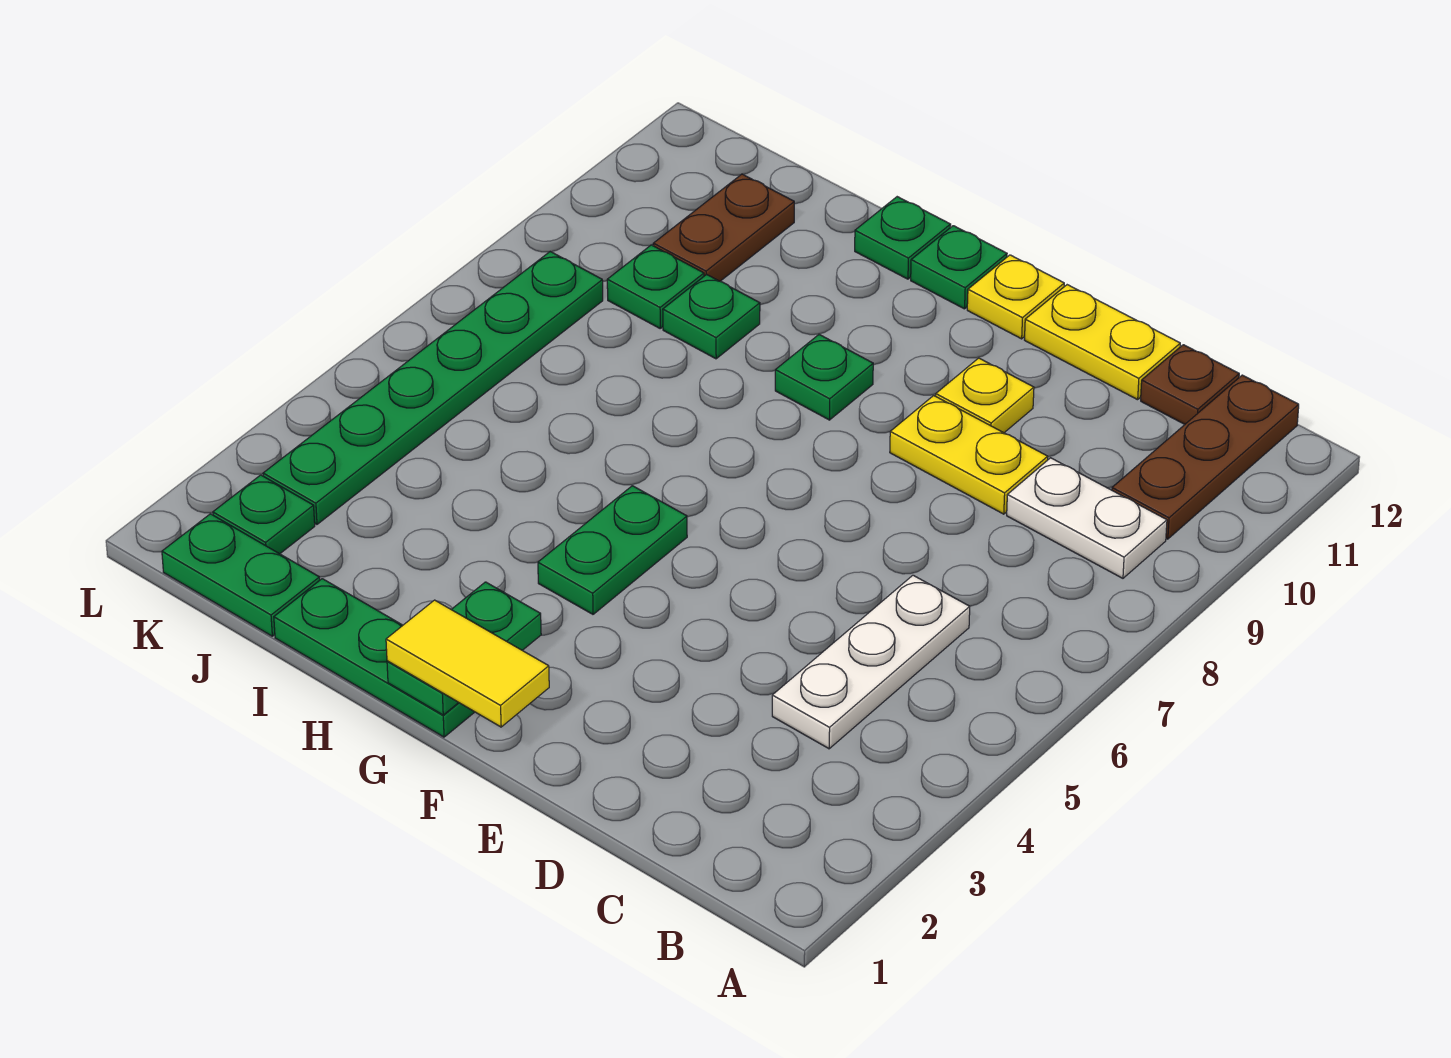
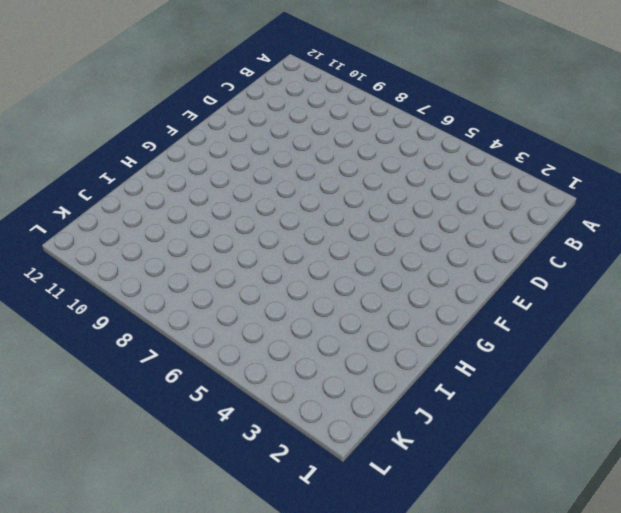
none -> white 1x2 plate [1007,458,1167,578]
none -> brown 1x3 plate [1112,375,1299,539]
none -> white 1x3 plate [772,575,970,749]

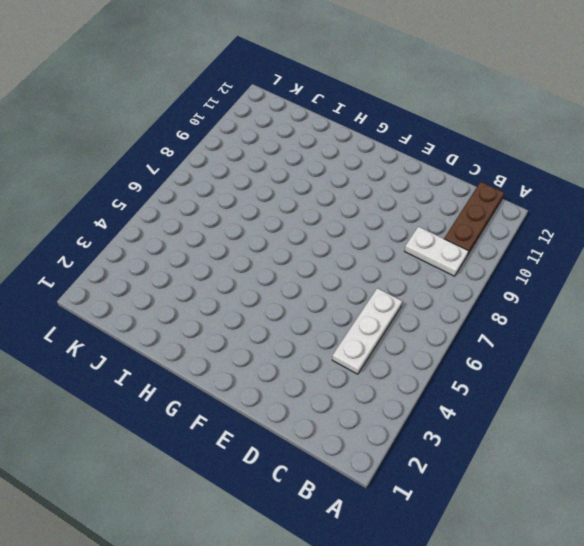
none -> brown 1x1 plate [1141,345,1239,424]
none -> yellow 1x2 plate [890,396,1048,514]
none -> yellow 1x2 plate [1025,285,1180,400]

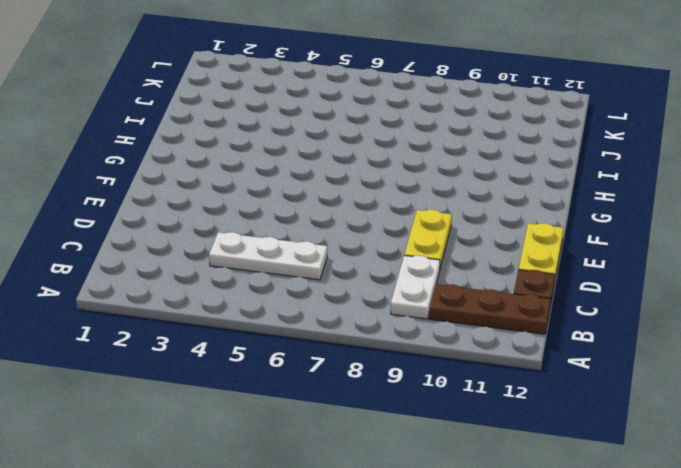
none -> yellow 1x1 plate [936,358,1034,433]
none -> yellow 1x1 plate [967,255,1064,339]
none -> green 1x3 plate [274,579,474,737]

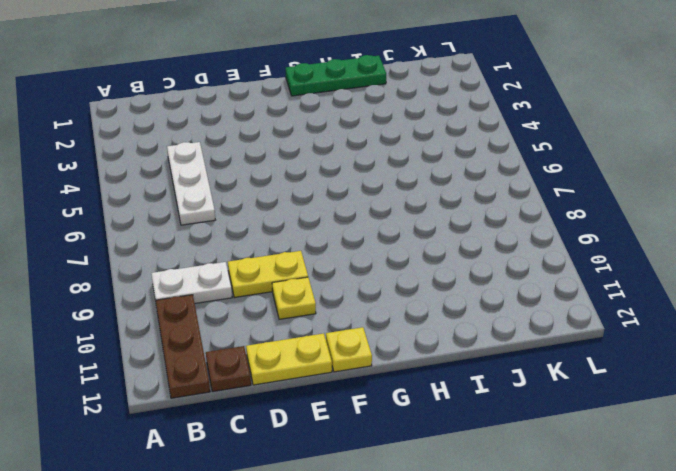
none -> green 1x2 plate [538,486,687,614]
none -> green 1x1 plate [775,335,873,420]
none -> green 1x1 plate [911,226,1007,309]

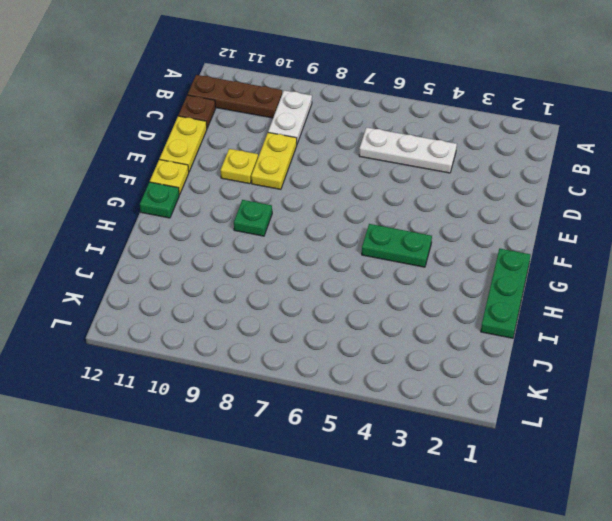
none -> green 1x1 plate [855,197,951,279]
none -> green 1x1 plate [663,274,760,359]
none -> green 1x2 plate [162,514,320,636]

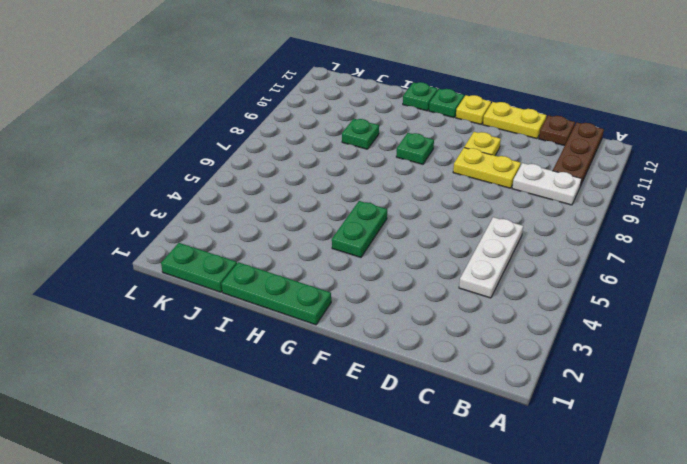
none -> green 1x1 plate [607,245,704,328]
none -> brown 1x2 plate [653,174,794,281]
none -> green 1x1 plate [213,475,315,554]

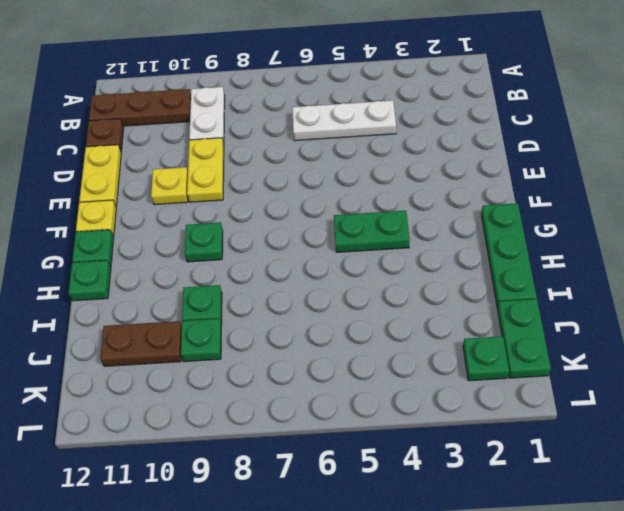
none -> green 1x6 plate [263,252,603,524]
none -> green 1x2 plate [387,582,541,715]
none -> yellow 1x2 tile [386,600,549,727]

